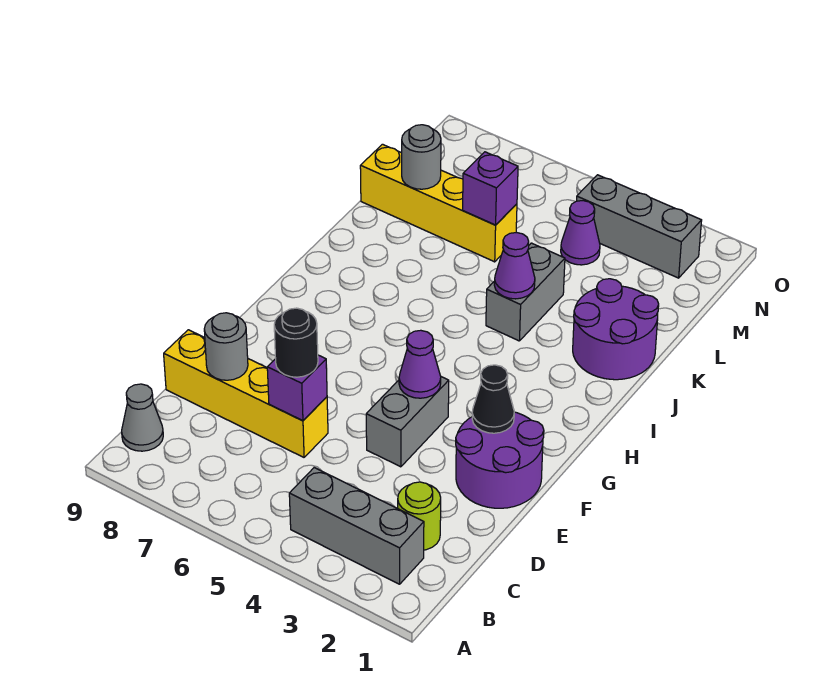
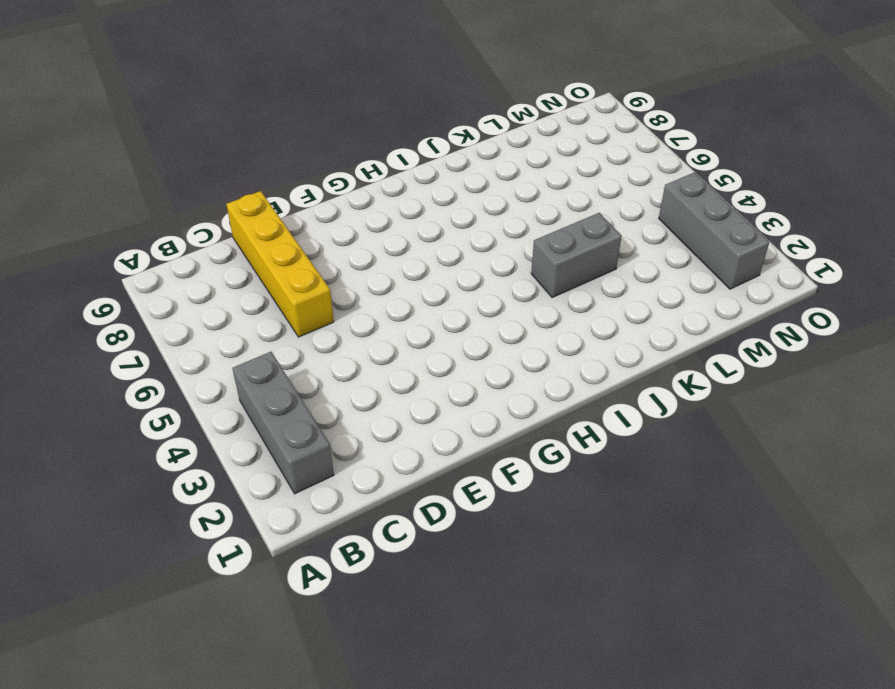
none -> grey 1x1 cone [122,384,163,451]
none -> lime 1x1 round brick [398,482,441,550]
none -> purple 2x2 round brick [456,412,544,508]

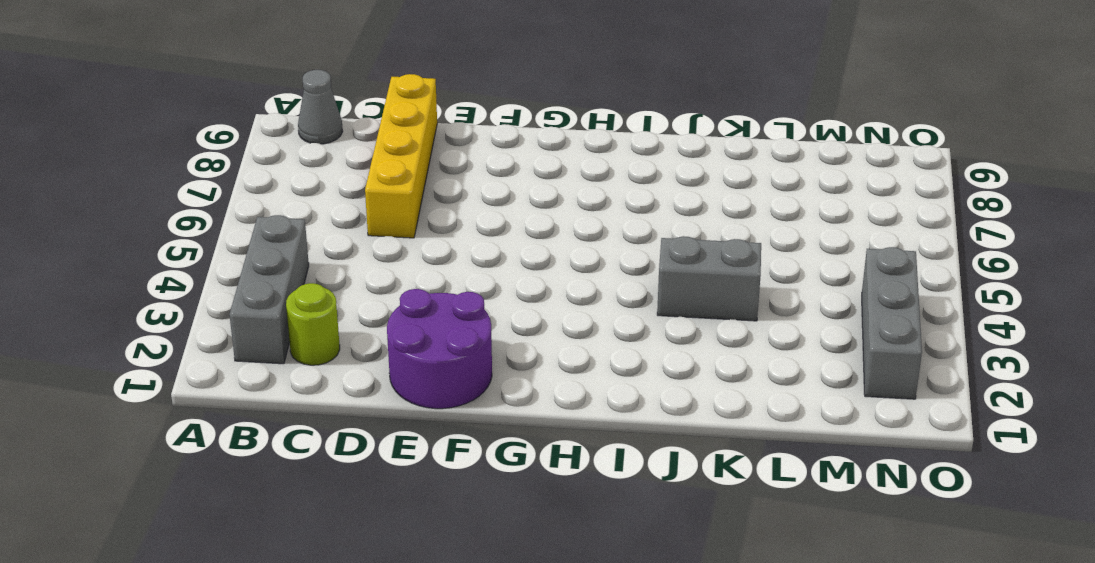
none -> grey 1x2 brick [366,377,449,467]
none -> purple 2x2 round brick [573,279,659,380]
none -> yellow 1x4 brick [360,144,517,262]

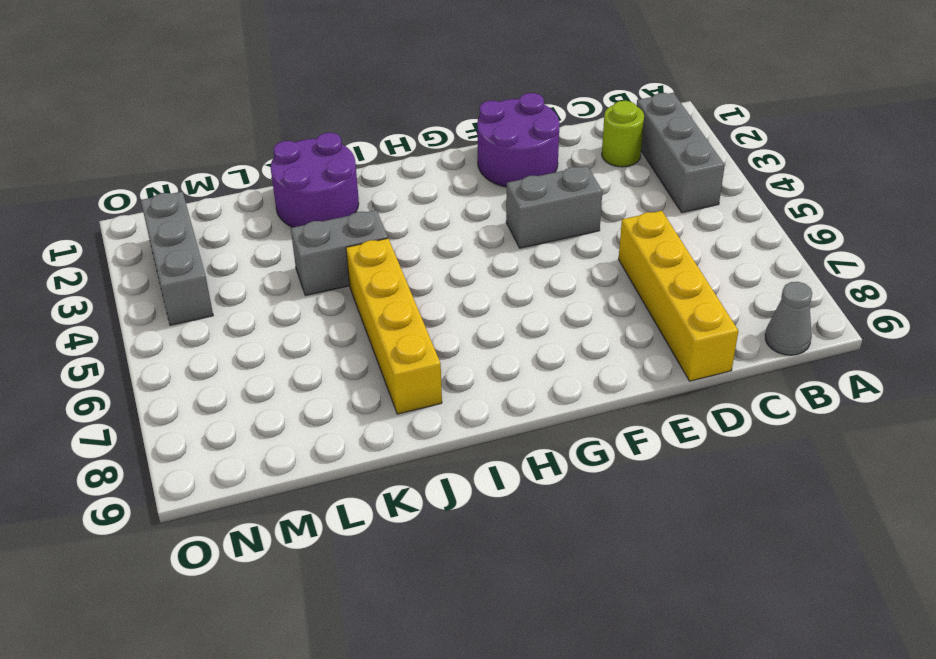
yellow 1x4 brick [346,238,442,414] -> yellow 1x4 brick moved to [360,144,517,262]
none -> purple 1x1 cone [561,201,600,265]
none -> purple 1x1 brick [267,355,327,421]
none -> grey 1x1 round brick [204,313,248,380]

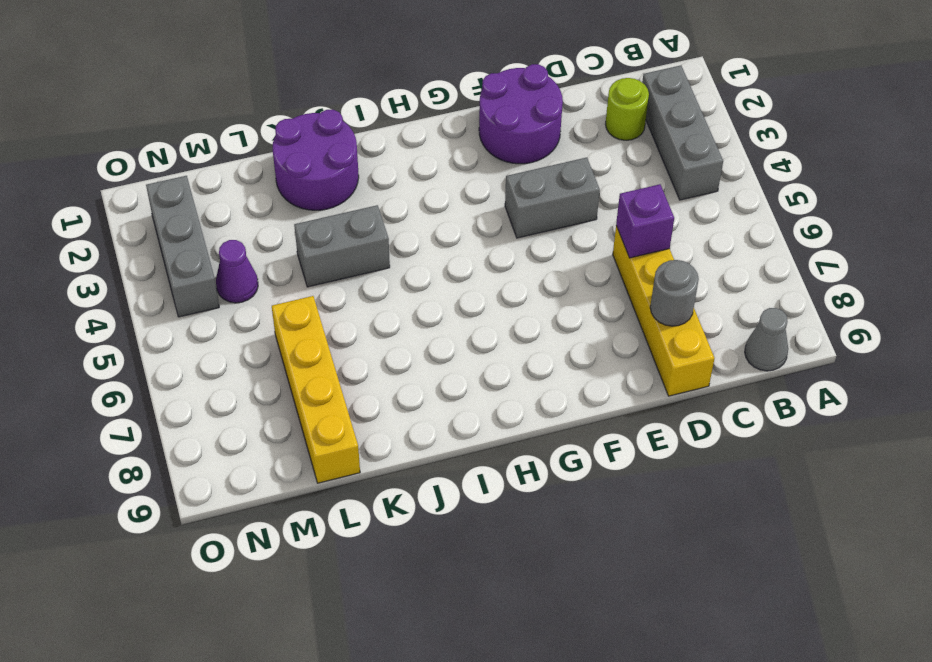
none -> black 1x1 cone [472,365,514,433]
none -> purple 1x1 cone [399,330,441,398]
none -> purple 1x1 cone [494,232,535,299]

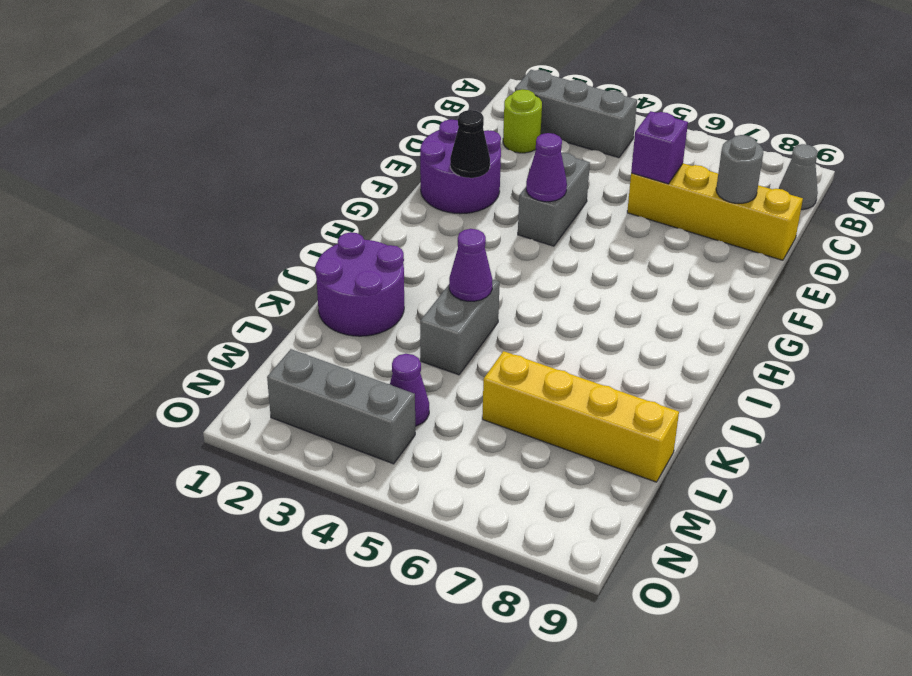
none -> purple 1x1 brick [463,152,518,225]
none -> grey 1x1 round brick [402,125,441,189]
none -> black 1x1 round brick [274,308,318,377]

